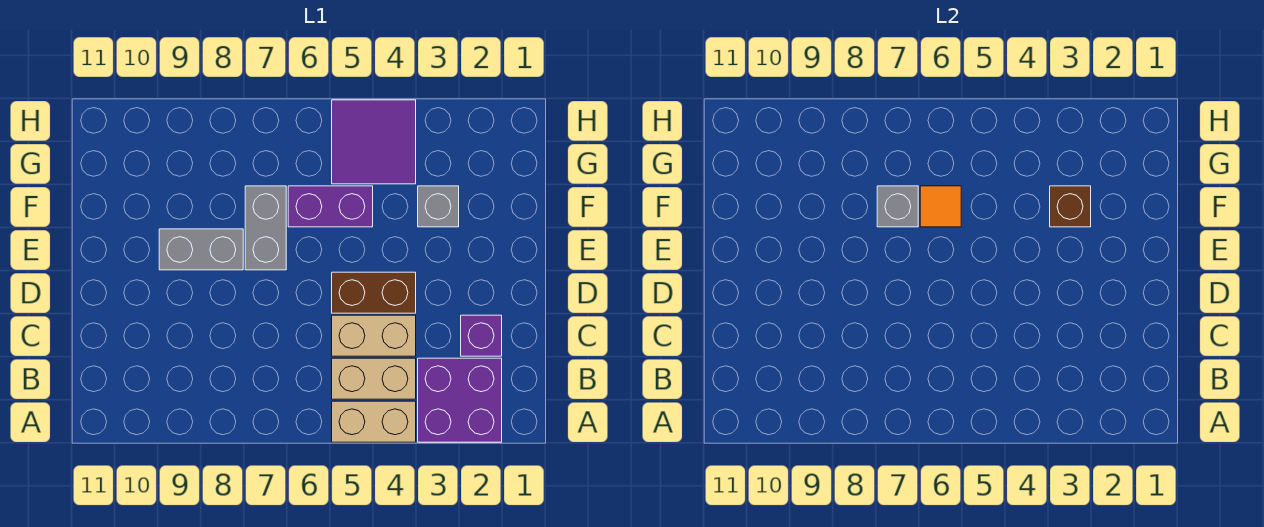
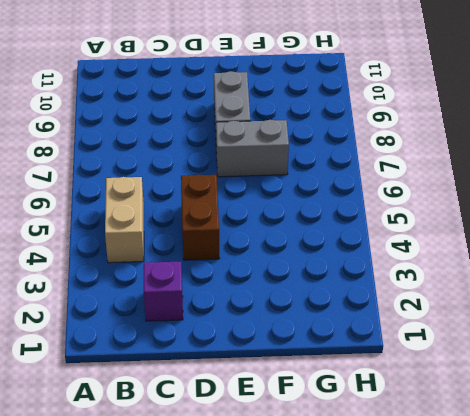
none -> purple 2x2 brick [418,358,502,442]
none -> tan 1x2 brick [332,401,416,442]
none -> tan 1x2 brick [332,315,416,356]

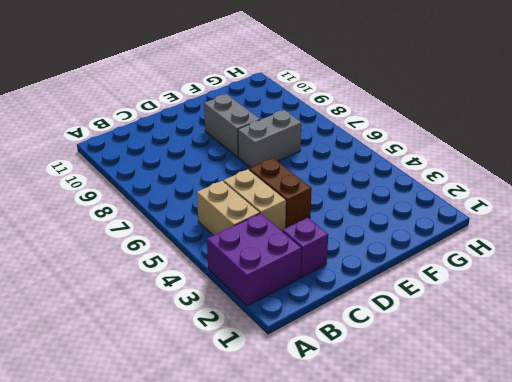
none -> tan 1x2 brick [332,401,416,442]
none -> grey 1x1 brick [418,186,459,227]
none -> purple 1x2 brick [288,186,373,227]

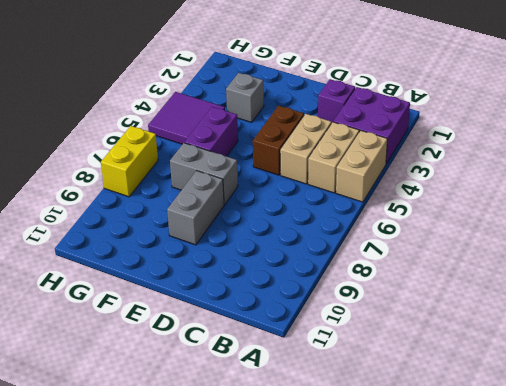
yellow 1x2 brick [101,126,158,197] -> none
none -> brown 1x1 brick [1050,186,1091,227]
none -> orange 1x1 tile [920,186,961,227]
none -> grey 1x1 brick [877,186,918,227]

